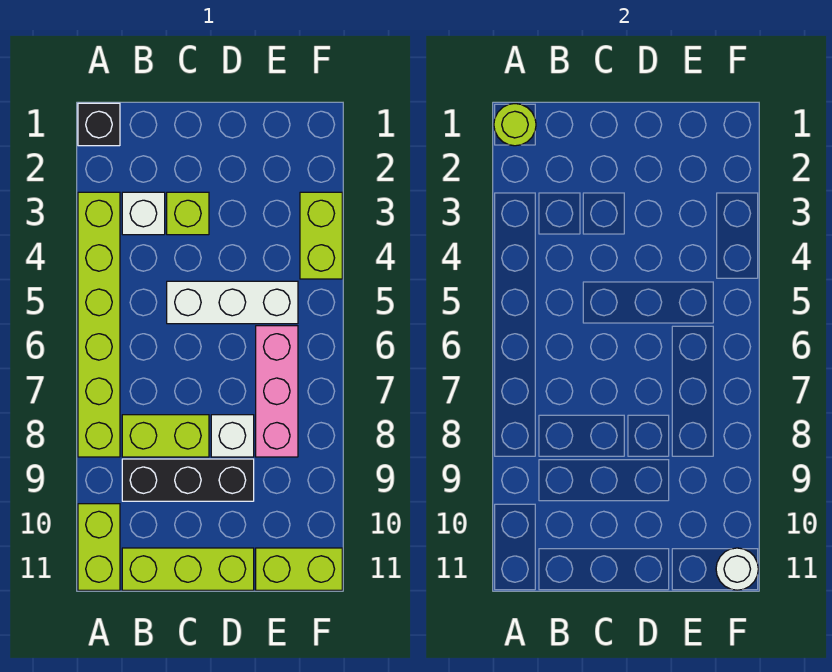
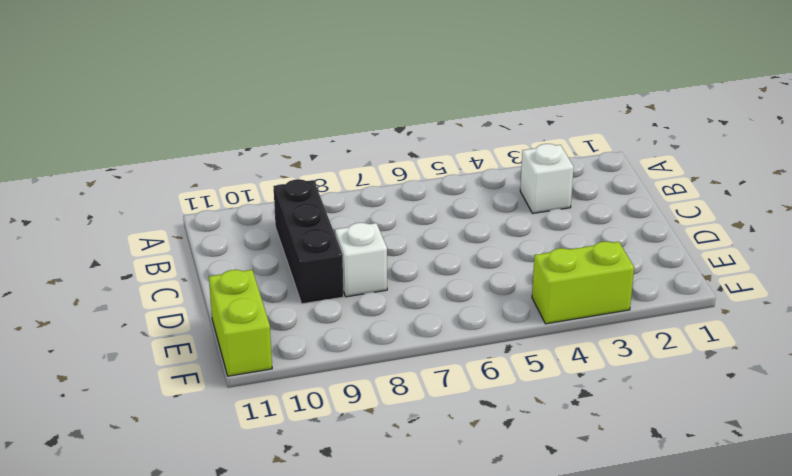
none -> black 1x1 brick [78,103,120,146]
none -> lime 1x6 brick [78,192,120,457]
none -> lime 1x2 brick [78,504,120,590]

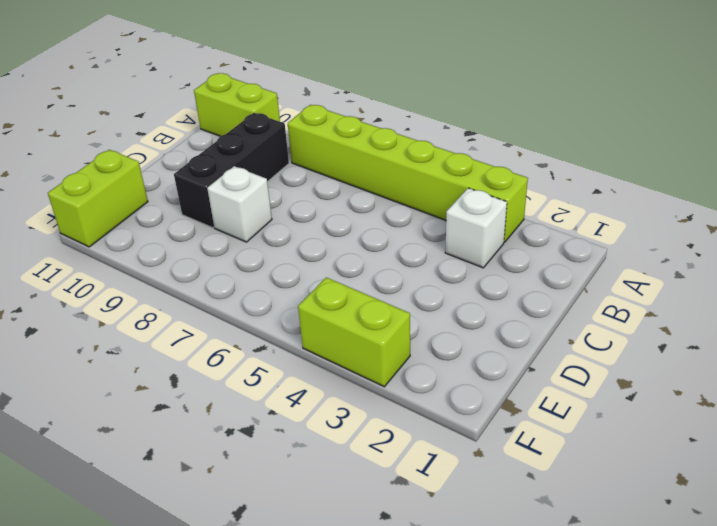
none -> black 1x1 brick [78,103,120,146]
none -> lime 1x2 brick [122,415,209,457]
none -> lime 1x3 brick [122,548,254,590]

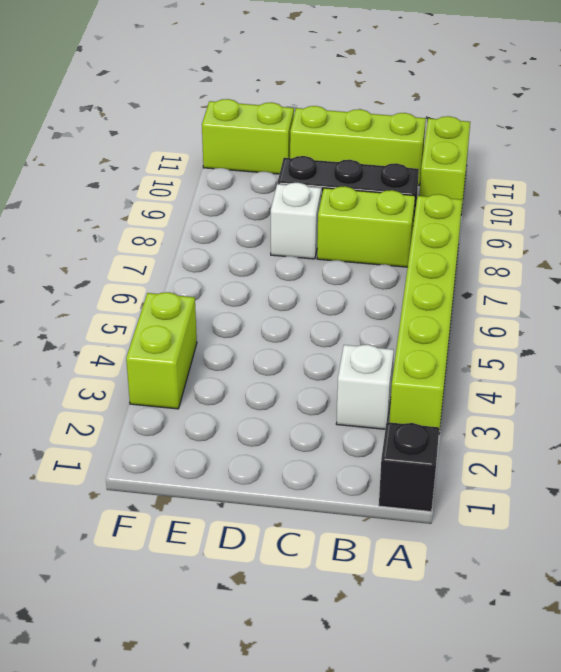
none -> lime 1x1 brick [167,192,209,235]
none -> white 1x3 brick [167,281,298,324]
none -> pink 1x3 brick [256,326,298,457]

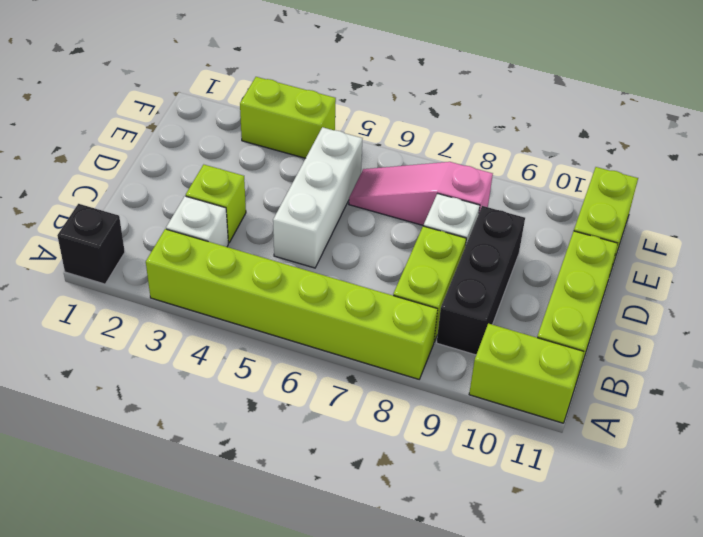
pink 1x3 slope [349,162,493,226] -> pink 1x3 brick [256,326,298,457]
none -> lime 1x1 round brick [494,104,536,146]
none -> white 1x1 round brick [716,548,758,590]

